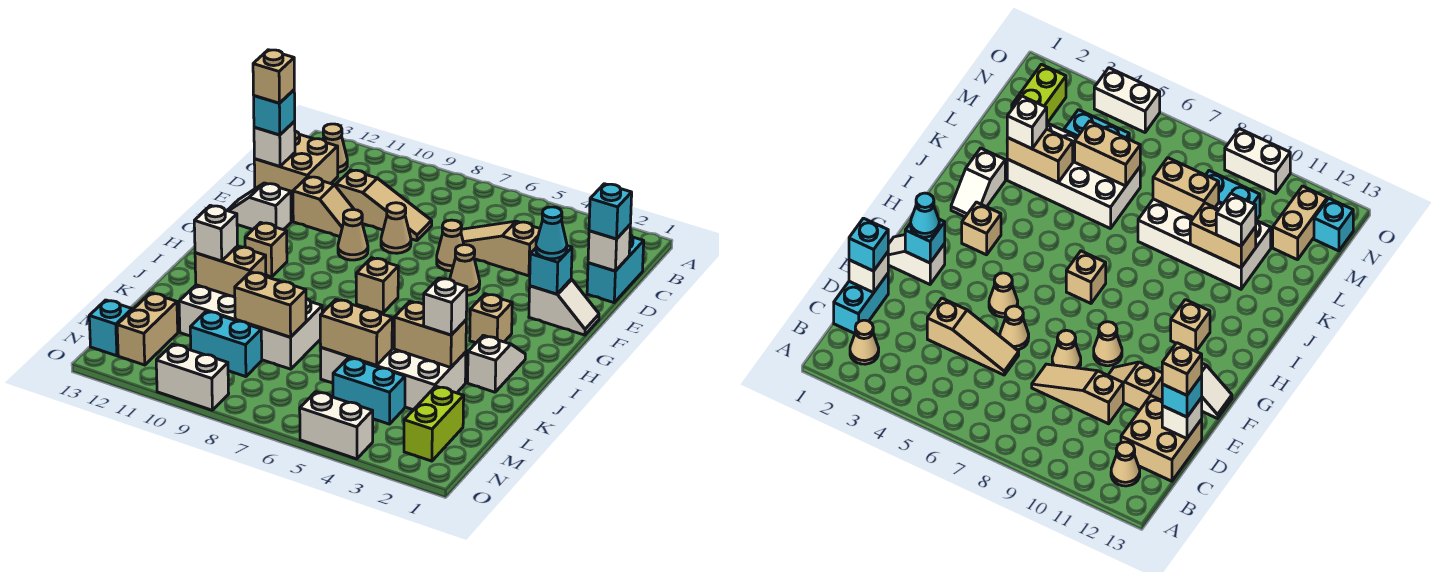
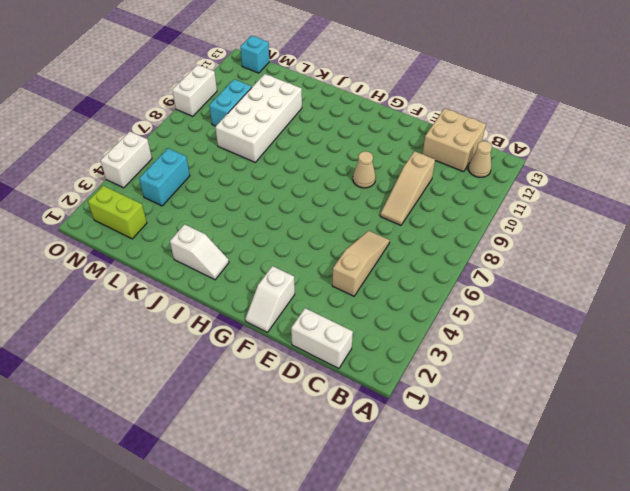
white 1x2 brick [291,308,353,368] -> cyan 1x2 brick [587,235,644,303]
none -> tan 1x1 cone [850,320,879,364]
none -> tan 1x1 cone [437,220,464,271]
none -> tan 1x1 cone [381,203,411,253]
none -> tan 1x2 slope [293,177,354,237]

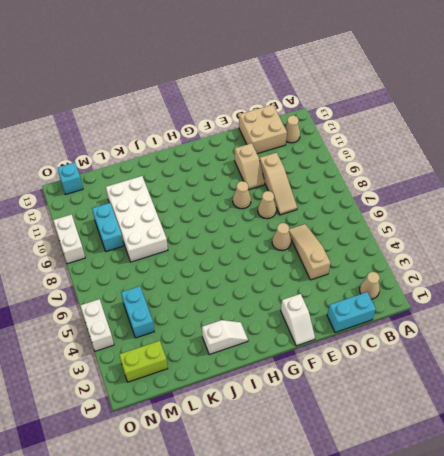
none -> tan 1x1 cone [450,245,480,295]
none -> white 1x2 slope [227,183,291,230]
none -> tan 1x1 brick [470,294,512,343]
none -> tan 1x1 brick [356,258,398,313]

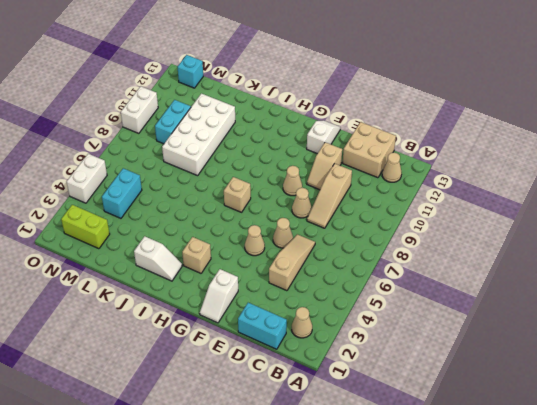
none -> tan 1x1 brick [245,223,287,277]
none -> white 2x4 brick [321,327,466,410]
none -> tan 1x2 brick [117,293,178,365]
none -> white 1x1 brick [588,225,630,271]

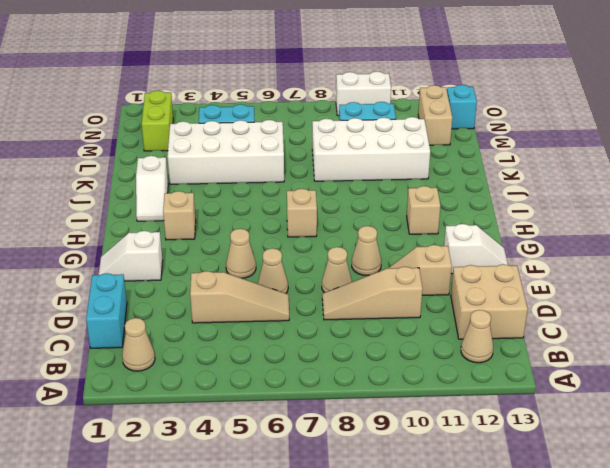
none -> white 1x2 brick [300,392,373,459]
none -> white 1x1 brick [588,225,630,271]
none -> white 1x1 brick [254,121,295,166]
none -> cyan 1x1 brick [530,246,572,294]

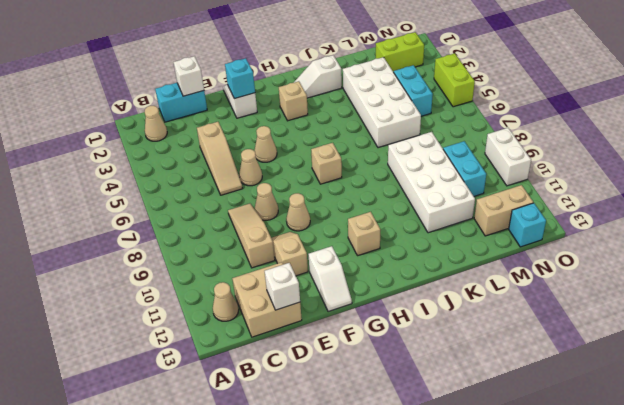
lime 1x2 brick [434,53,475,107] -> white 1x2 brick [300,392,373,459]
none -> tan 1x2 brick [394,301,466,367]
none -> tan 1x2 brick [195,246,266,297]
none -> tan 1x2 brick [320,299,392,365]
none -> tan 1x2 brick [235,272,306,337]

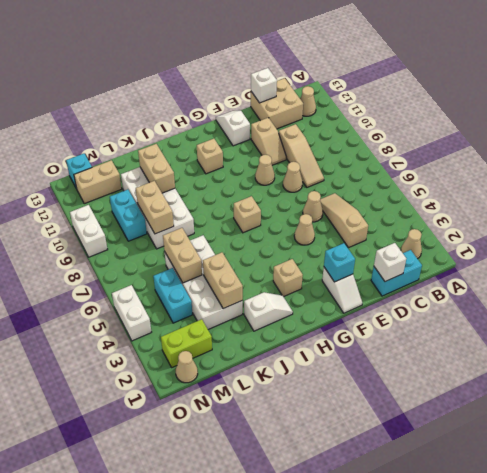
tan 1x1 cone [176,351,198,383] -> none
none -> cyan 1x1 brick [589,184,632,239]
none -> cyan 1x1 brick [254,90,295,135]
none -> cyan 1x1 cone [536,207,567,259]
none -> white 1x1 brick [423,278,467,335]

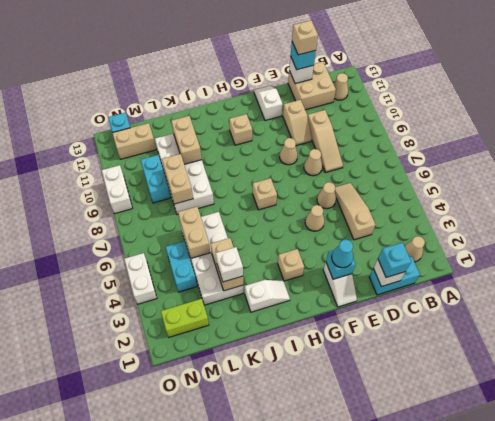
none -> white 1x1 brick [194,205,238,261]

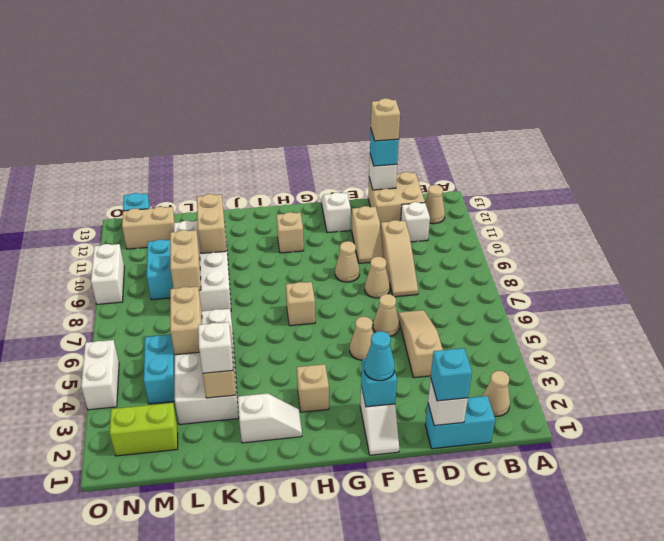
white 1x1 brick [401,202,430,242] -> white 1x1 brick moved to [194,205,238,261]

